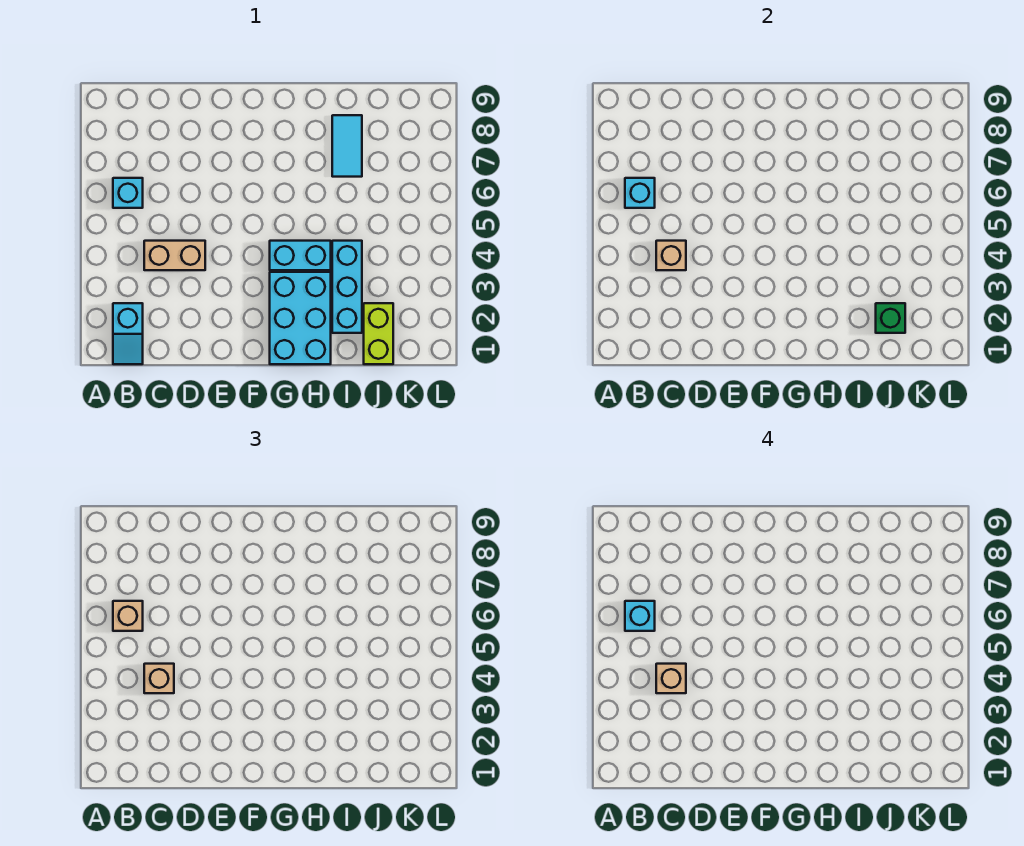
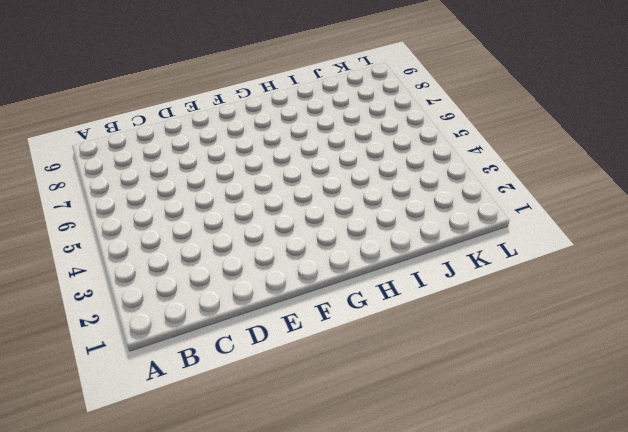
none -> cyan 1x2 slope [113,303,143,364]
none -> cyan 1x1 brick [113,178,143,208]
none -> tan 1x2 brick [144,241,205,270]

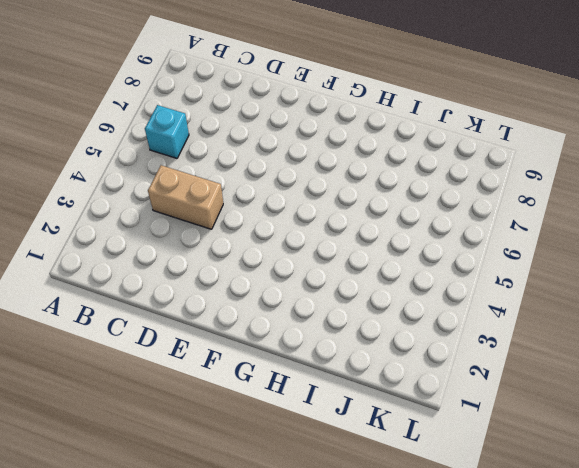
none -> cyan 1x2 slope [113,303,143,364]
none -> cyan 2x3 brick [270,272,331,364]
none -> cyan 1x2 brick [270,241,331,270]

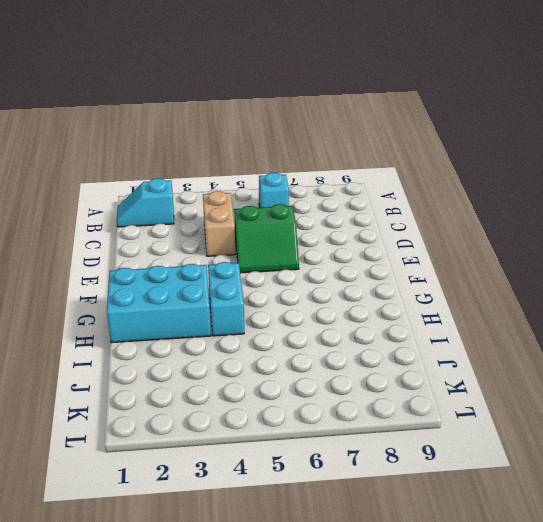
green 2x2 slope [234,204,299,273] -> none
none -> cyan 1x3 brick [332,241,362,333]
none -> cyan 1x2 tile [332,115,362,177]
none -> lime 1x2 brick [364,303,393,364]

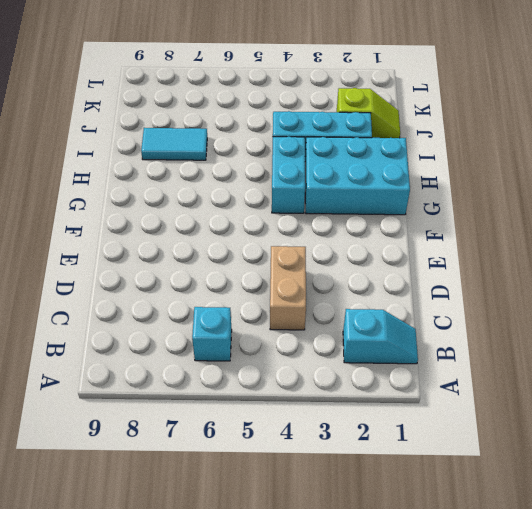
lime 1x2 slope [337,88,400,138] -> lime 1x2 brick [364,303,393,364]
none -> cyan 1x1 brick [625,178,655,208]
none -> tan 1x1 brick [656,241,686,270]
none -> green 1x1 brick [876,303,905,333]

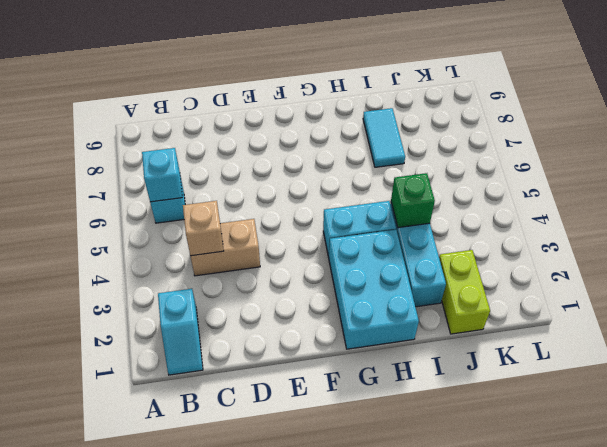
green 1x1 brick [391,173,435,228] -> green 1x1 brick moved to [876,303,905,333]
none -> tan 1x1 brick [113,601,143,631]
none -> tan 1x1 brick [144,664,174,693]
none -> cyan 1x1 brick [625,601,655,631]

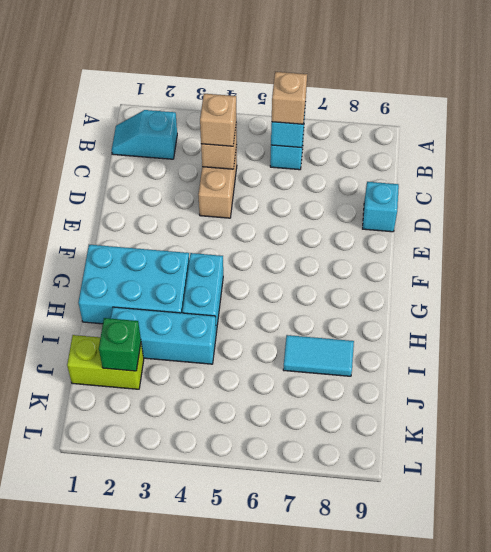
cyan 1x1 brick [363,182,399,232] -> cyan 1x1 brick moved to [625,601,655,631]
none -> tan 1x1 brick [656,664,686,693]

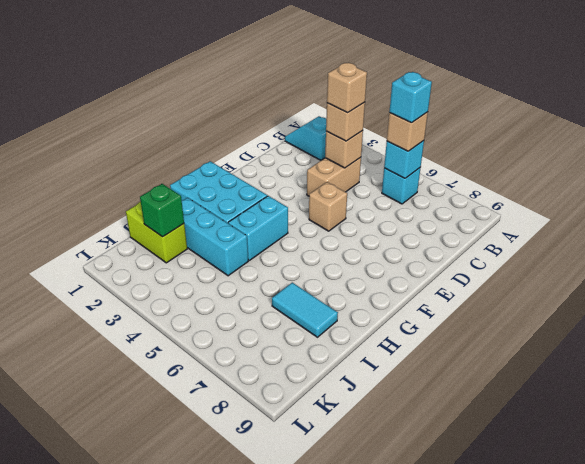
tan 1x1 brick [309,182,347,231] -> none

